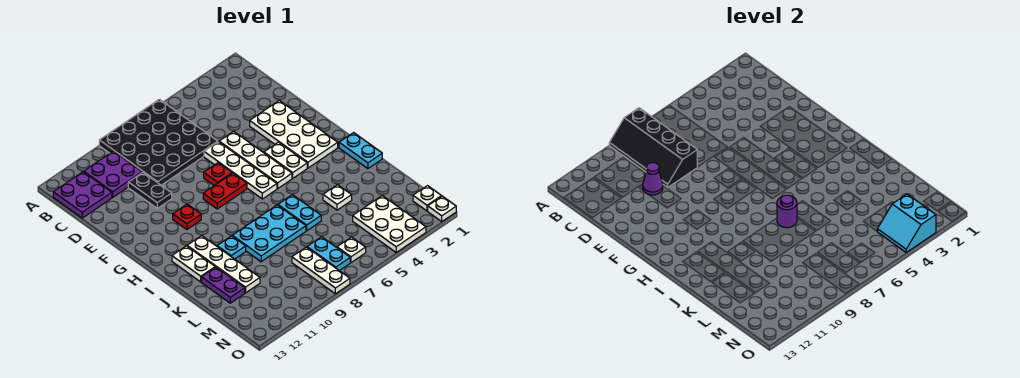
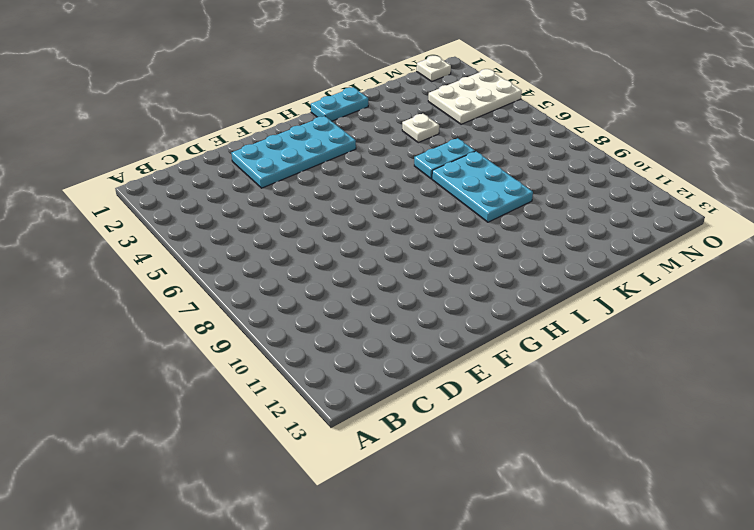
cyan 2x4 plate [231,116,356,188] -> white 2x4 plate [250,101,338,168]
none -> black 4x4 plate [99,99,218,185]
none -> purple 2x2 plate [84,151,142,197]
none -> purple 2x2 plate [53,172,112,218]

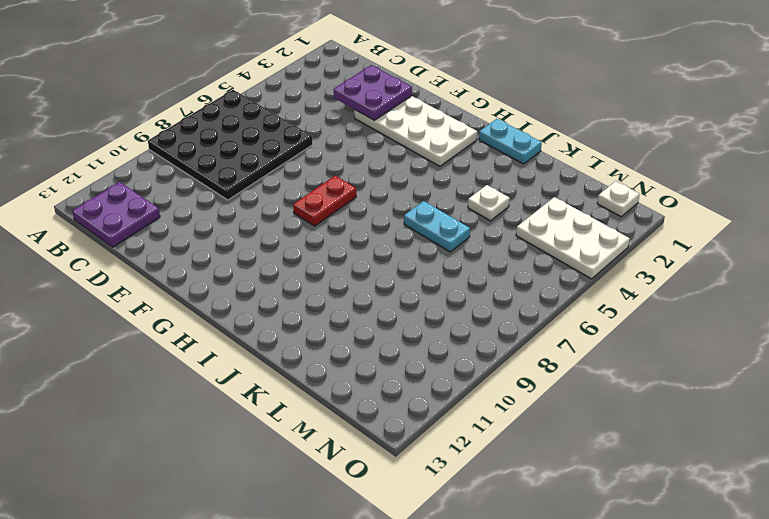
purple 2x2 plate [334,65,412,120] -> purple 2x2 plate moved to [84,151,142,197]
none -> black 1x2 plate [128,172,172,208]
none -> white 1x4 plate [219,131,292,189]
none -> white 1x4 plate [204,142,277,199]

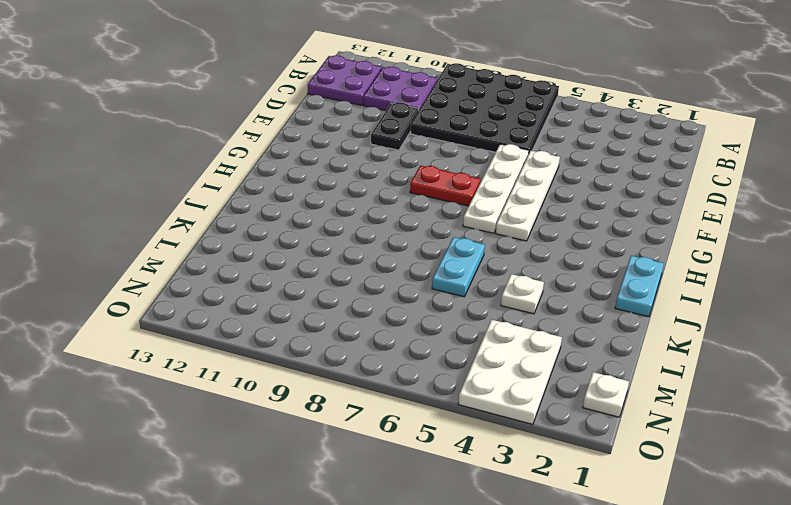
none -> white 2x4 plate [250,101,338,168]
none -> red 1x1 plate [204,163,232,186]
none -> white 1x2 plate [264,142,307,178]

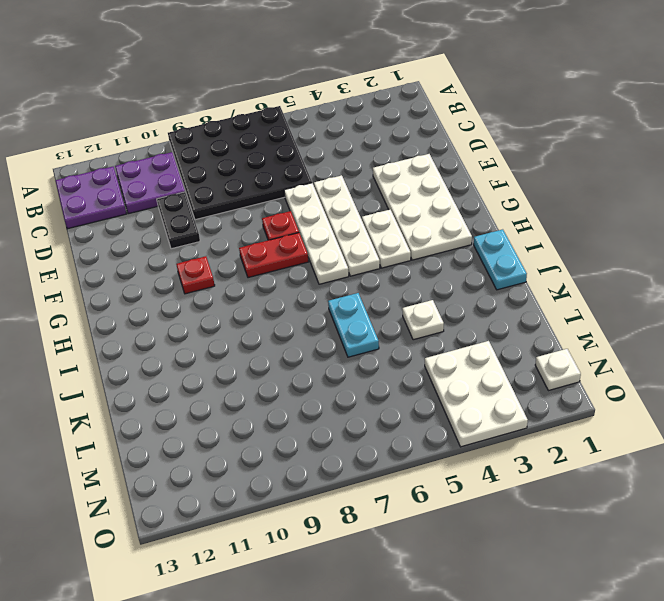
none -> white 1x4 plate [187,236,260,293]
none -> white 1x2 plate [172,246,215,282]
none -> cyan 2x3 plate [233,205,306,262]

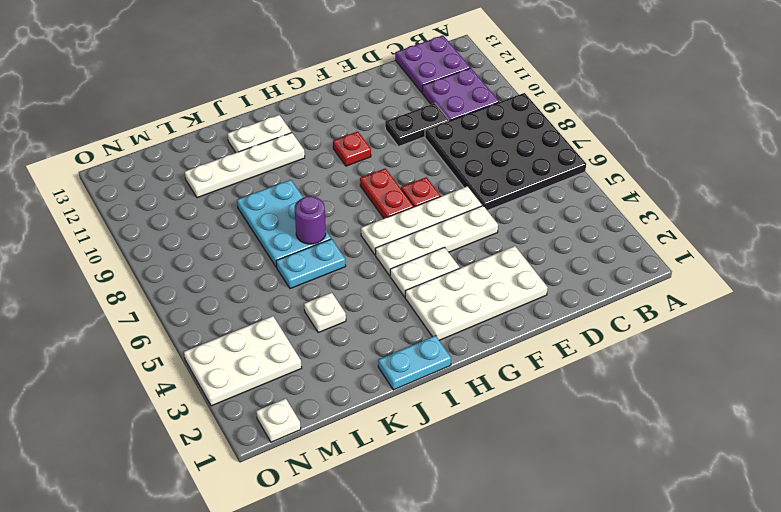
none -> cyan 1x1 plate [217,236,246,259]
none -> purple 1x2 plate [202,267,245,303]
none -> cyan 1x2 plate [307,237,350,271]

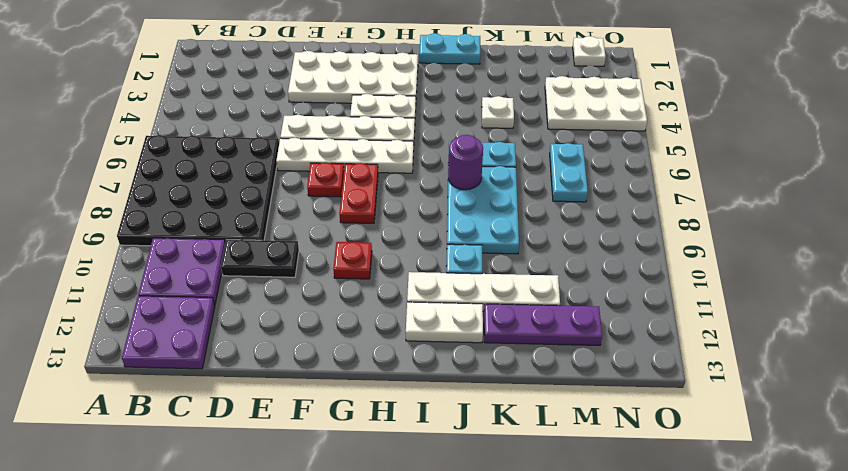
purple 1x3 plate [484,304,602,345] -> purple 1x2 plate [202,267,245,303]
cyan 1x2 plate [550,143,588,202] -> cyan 1x2 plate turned to [307,237,350,271]
none -> white 1x3 plate [292,247,350,294]
none -> white 1x1 plate [337,237,366,262]
none -> white 1x1 plate [428,196,456,222]

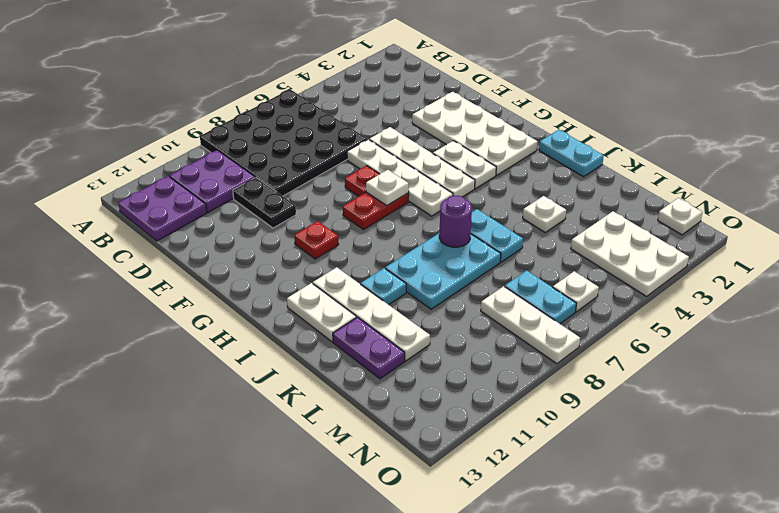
white 1x1 plate [366,170,409,205] -> white 1x1 plate moved to [428,196,456,222]
none -> black 2x4 slope [609,108,697,187]
none -> purple 1x1 cone [643,163,663,195]
none -> cyan 2x2 slope [877,194,936,252]

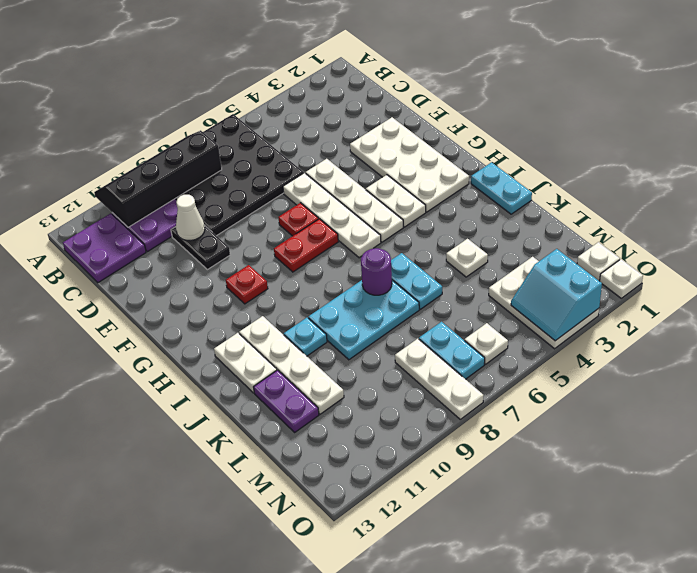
black 2x4 slope [94,130,222,227] -> black 2x4 slope turned to [609,108,697,187]
white 1x1 cone [176,195,205,241] -> purple 1x1 cone [643,163,663,195]

